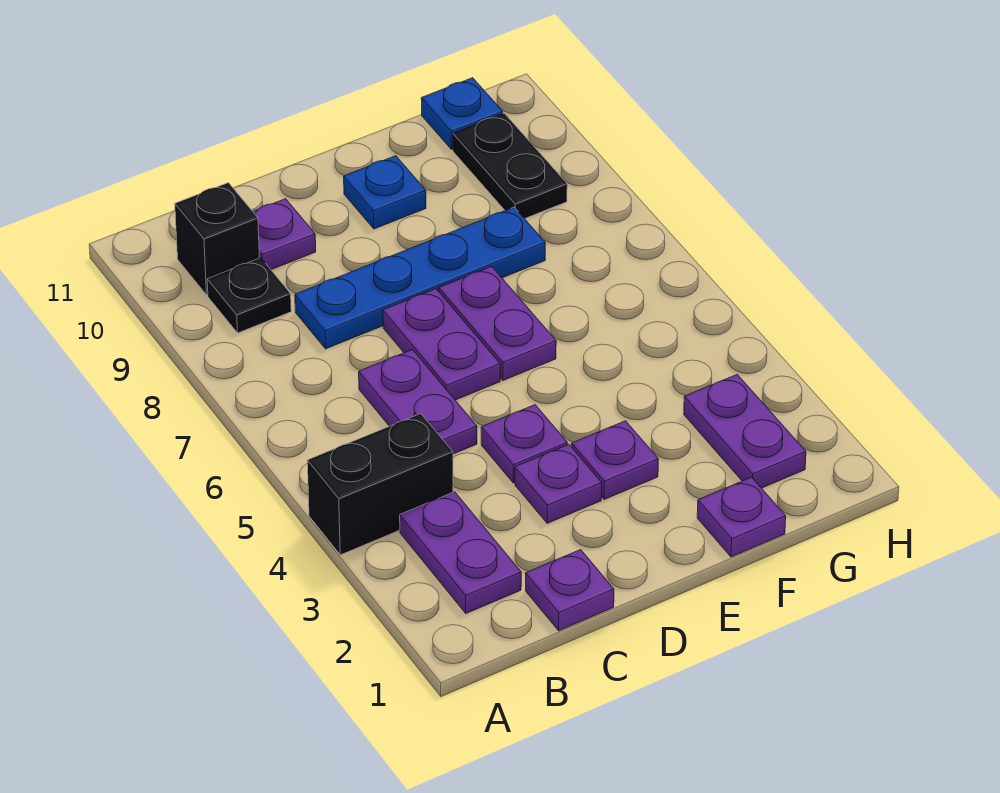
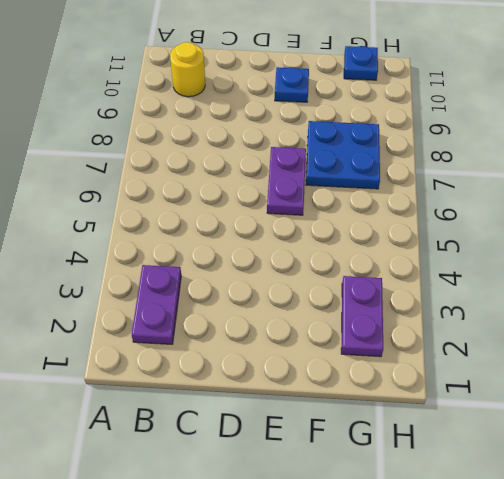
yellow 1x1 round brick [170,42,205,97] -> black 1x1 brick [175,183,259,295]
blue 2x2 plate [306,121,380,189] -> blue 1x4 plate [295,207,545,349]
none -> black 1x2 brick [307,414,453,555]
none -> black 1x1 plate [207,258,291,333]
none -> purple 1x1 plate [526,550,614,631]

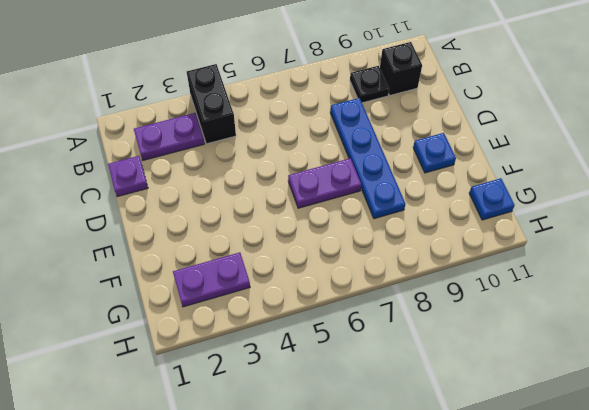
none -> purple 1x2 plate [359,350,477,454]
none -> purple 1x1 plate [253,199,316,270]
none -> purple 1x1 plate [515,444,602,523]

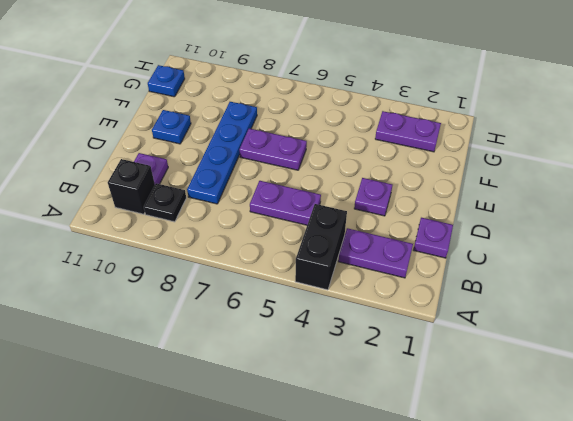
none -> purple 1x1 plate [481,405,567,483]
none -> purple 1x2 plate [383,289,500,400]
none -> purple 1x1 plate [572,421,658,499]

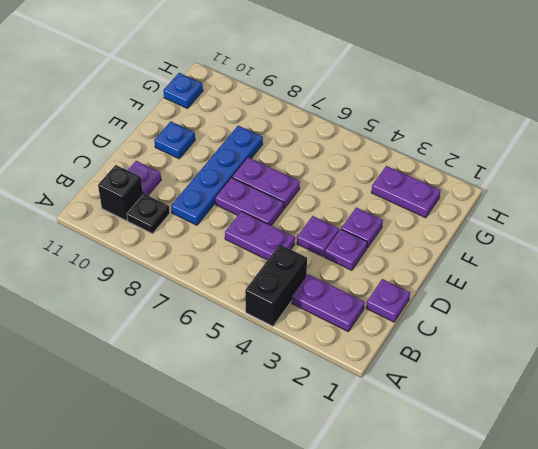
none -> purple 1x1 plate [697,477,786,557]
none -> black 1x2 plate [453,113,567,219]

